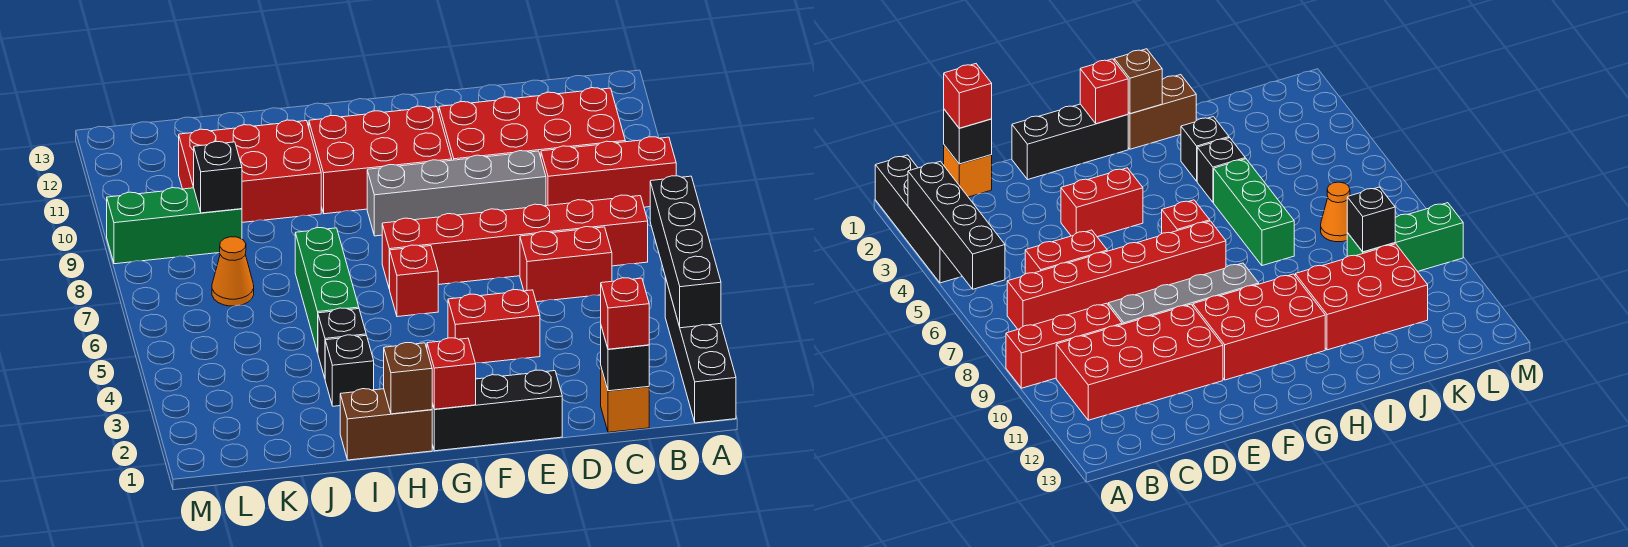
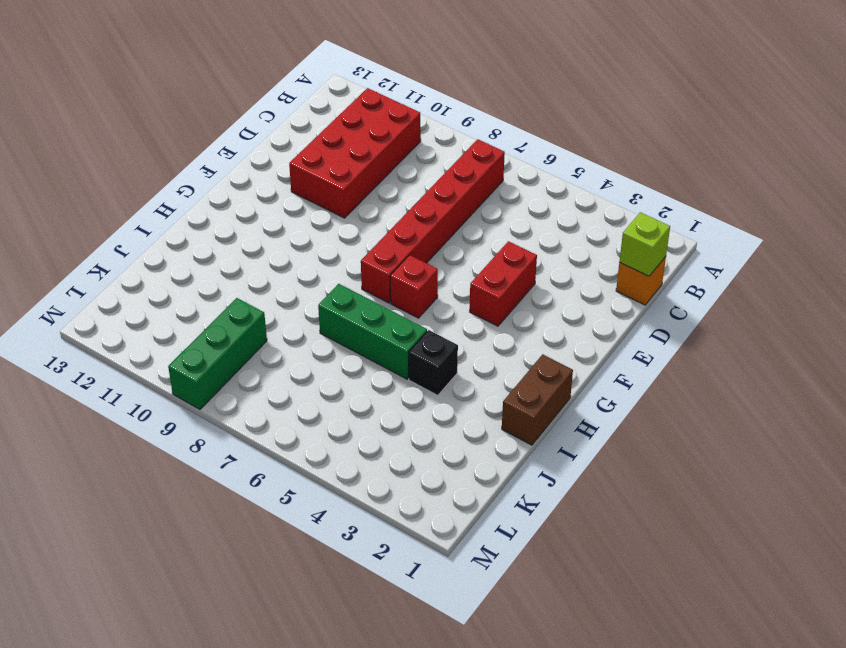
lime 1x1 brick [619,212,670,276] -> black 1x1 brick [601,327,649,391]
none -> black 1x4 brick [665,277,736,423]
none -> red 1x3 brick [541,137,676,207]
none -> red 1x2 brick [520,227,612,302]

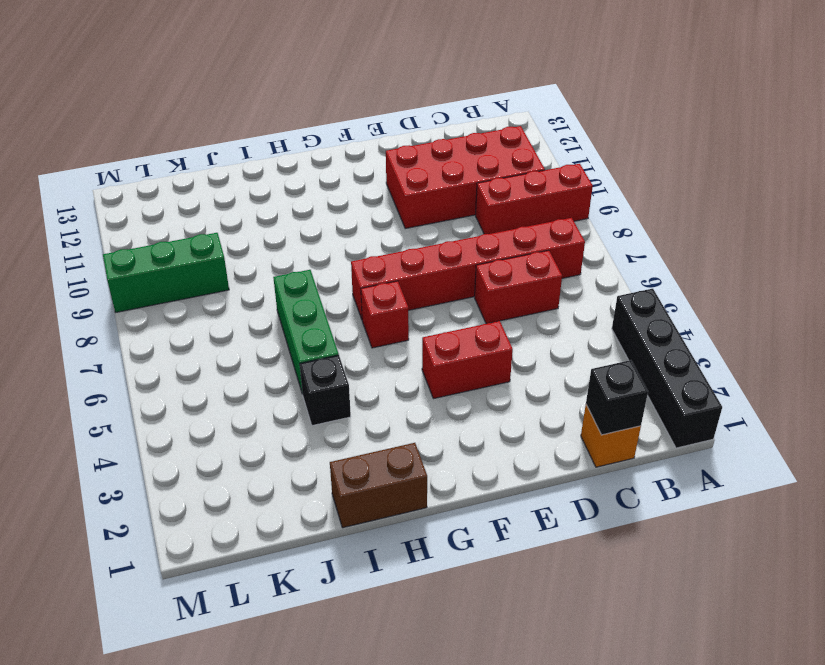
none -> grey 1x4 brick [367,151,546,236]
none -> black 1x3 brick [432,370,562,451]
none -> red 2x3 brick [309,106,452,214]

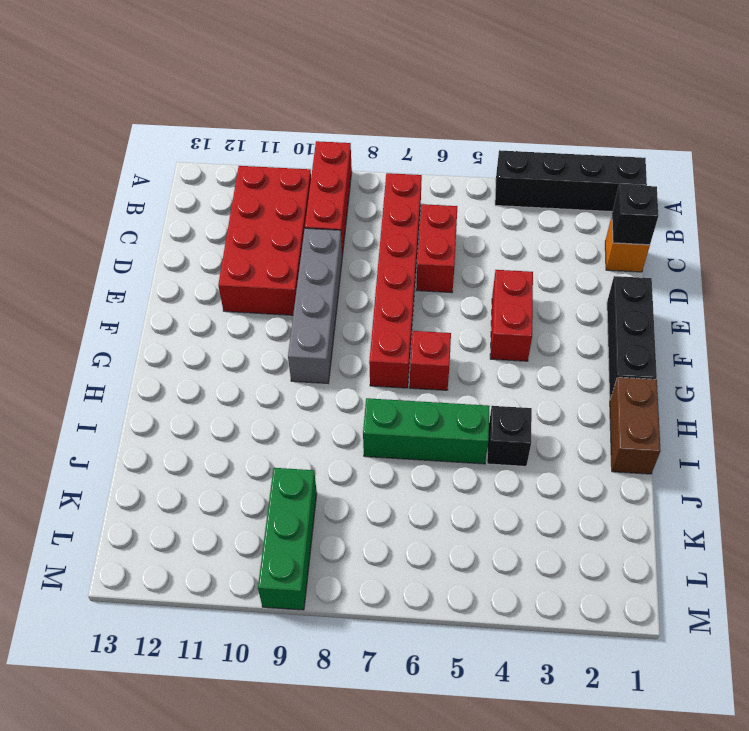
none -> red 2x3 brick [309,106,452,214]
none -> black 1x1 brick [325,335,374,406]
none -> red 2x3 brick [179,120,321,222]

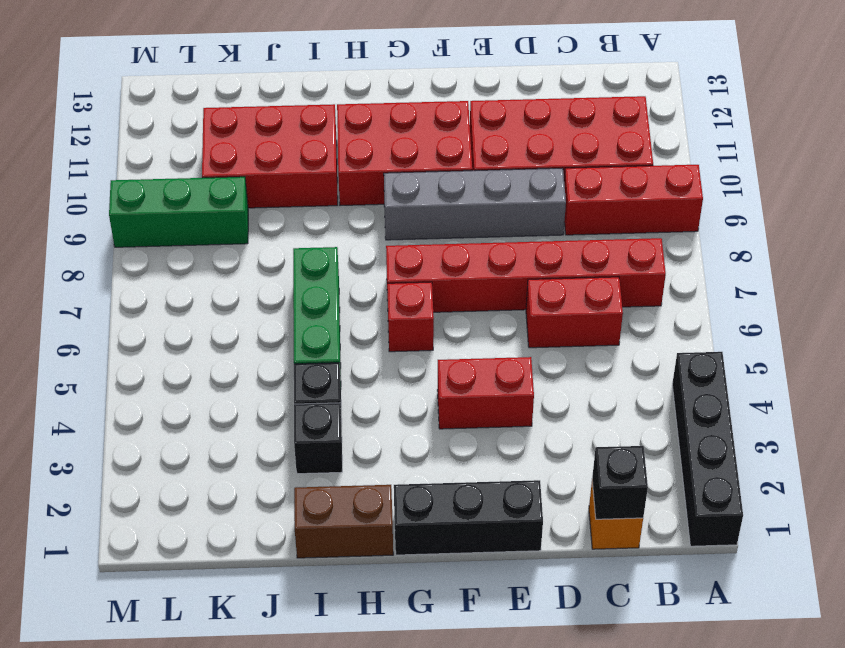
none -> orange 1x1 cone [212,237,254,306]
none -> black 1x4 brick [650,176,721,328]
none -> red 1x1 brick [427,338,476,409]

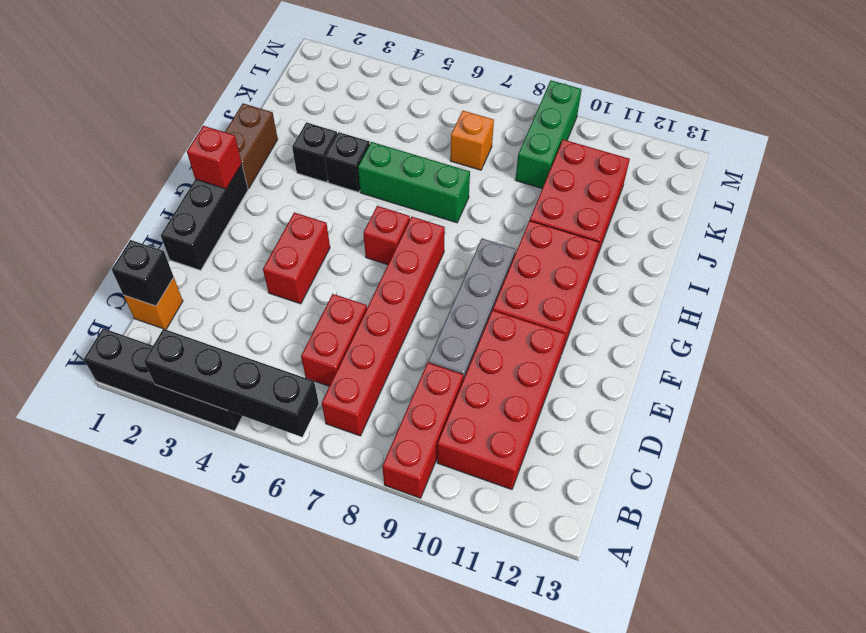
orange 1x1 brick [450,111,494,170] -> orange 1x1 cone [212,237,254,306]
none -> brown 1x1 brick [384,343,432,414]
none -> black 1x1 brick [194,142,242,213]
none -> red 1x1 brick [601,278,649,349]

